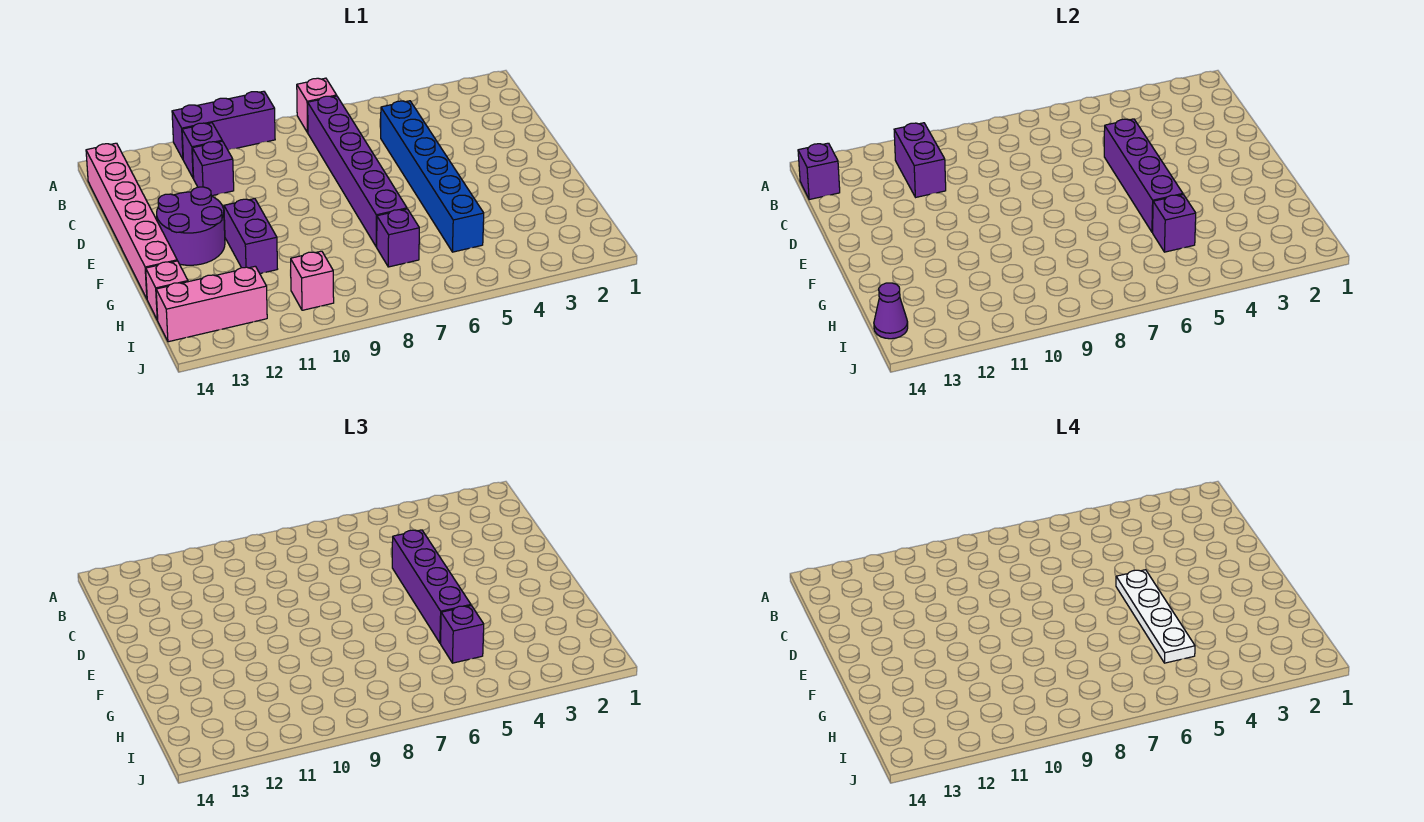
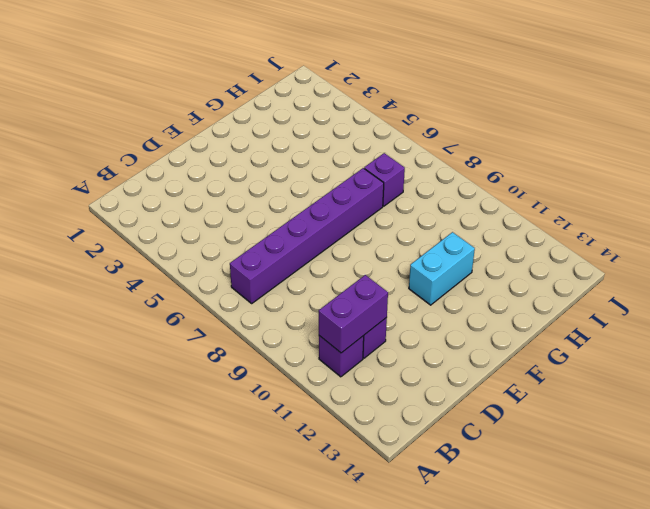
cyan 1x2 brick [409,232,475,305] -> purple 1x2 brick [224,199,277,273]
none -> pink 1x1 brick [297,78,337,133]
none -> purple 1x3 brick [172,91,275,159]
none -> pink 1x6 brick [86,143,177,298]

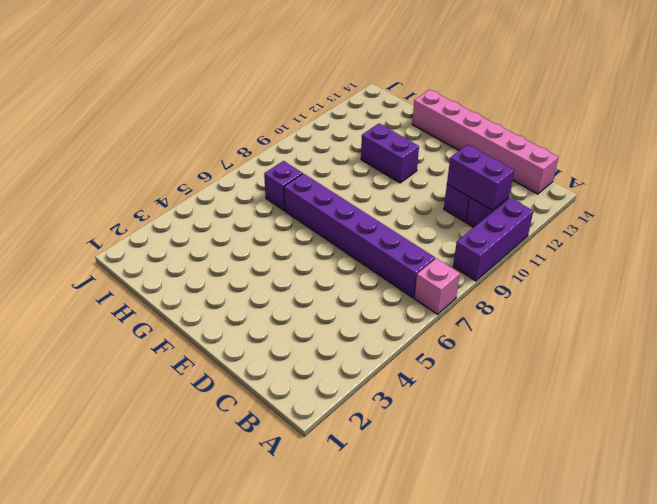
none -> blue 1x6 brick [381,101,484,252]
none -> purple 2x2 round brick [157,187,225,265]
none -> pink 1x1 brick [146,261,188,320]

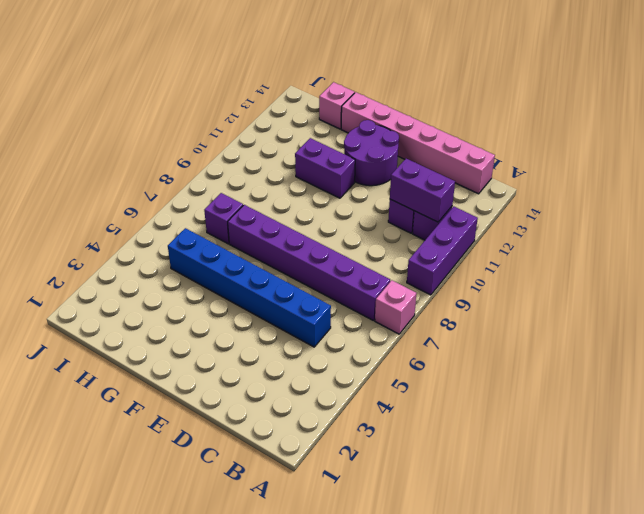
none -> pink 1x1 brick [290,251,334,310]
none -> pink 1x3 brick [156,266,267,342]
none -> purple 1x1 brick [798,143,840,200]

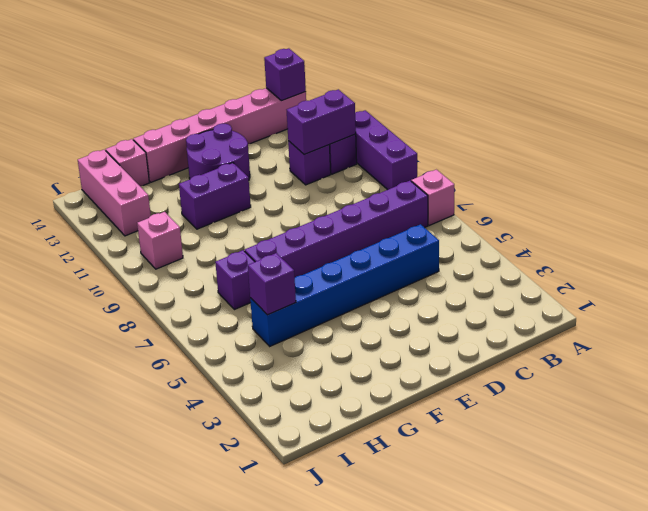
none -> purple 1x4 brick [1104,119,1183,232]
none -> purple 1x1 cone [874,283,908,339]
none -> purple 1x4 brick [392,530,471,643]

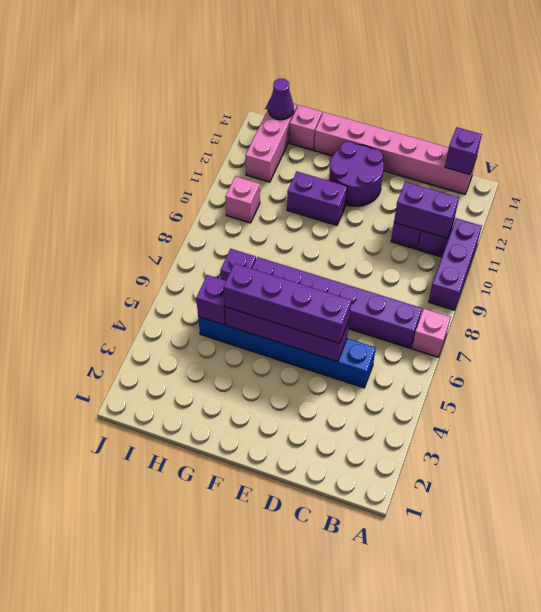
none -> purple 1x1 brick [441,606,484,663]
none -> white 1x4 plate [1116,570,1195,663]

